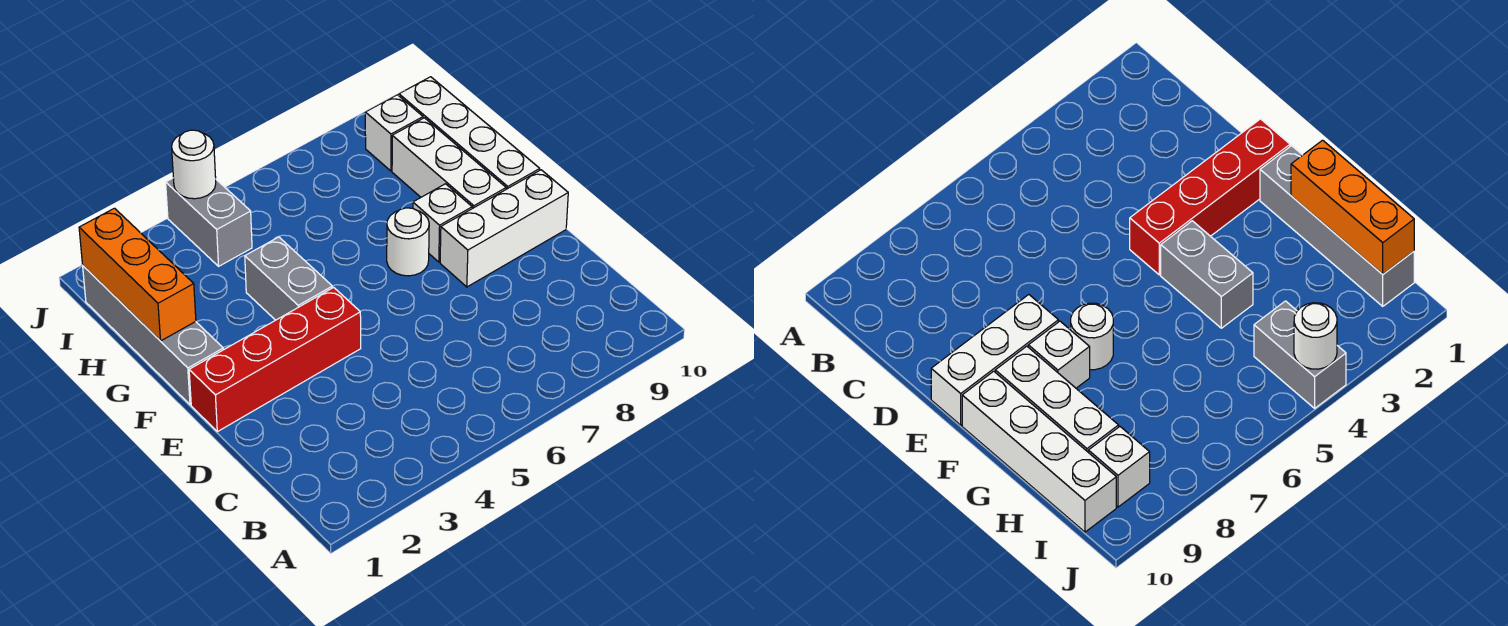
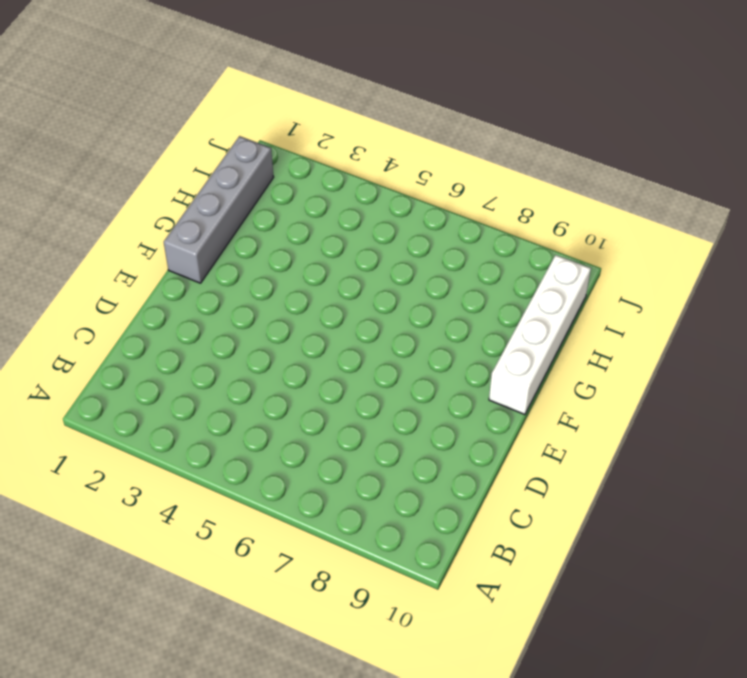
none -> red 1x4 brick [189,287,361,432]
none -> white 1x3 brick [440,170,568,287]
none -> grey 1x2 brick [245,237,332,320]

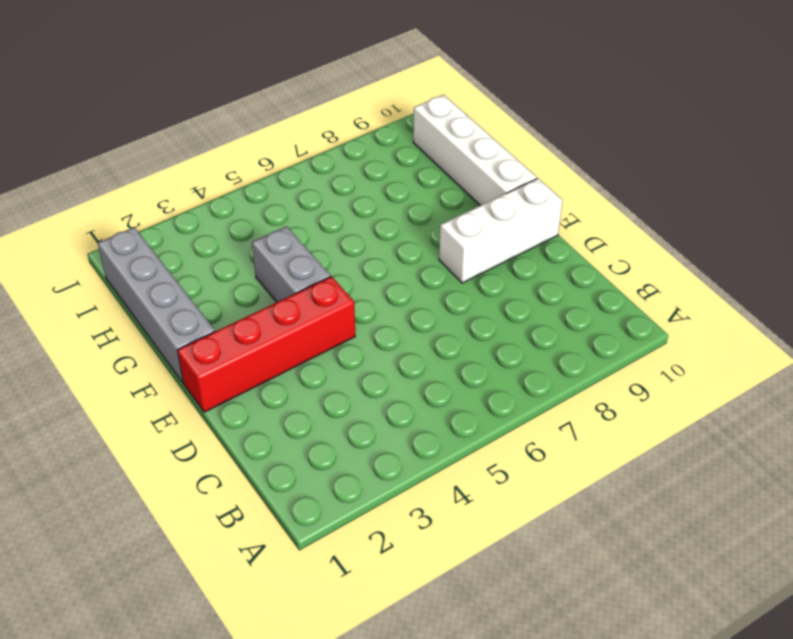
none -> white 1x1 round brick [387,208,429,276]
none -> white 1x1 brick [413,184,472,262]
none -> white 1x3 brick [392,118,506,208]

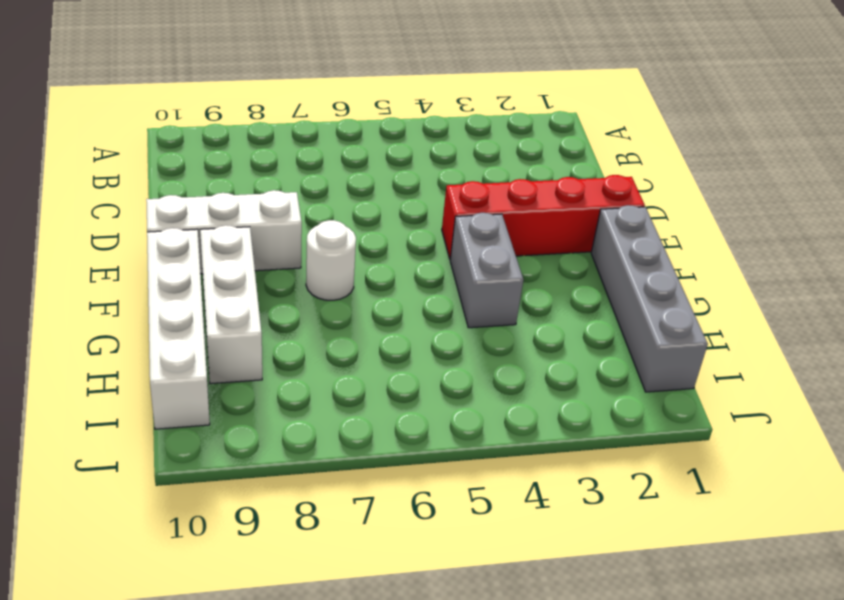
none -> white 1x1 brick [413,184,472,262]
none -> grey 1x2 brick [166,178,252,266]
none -> white 1x1 brick [365,95,423,171]

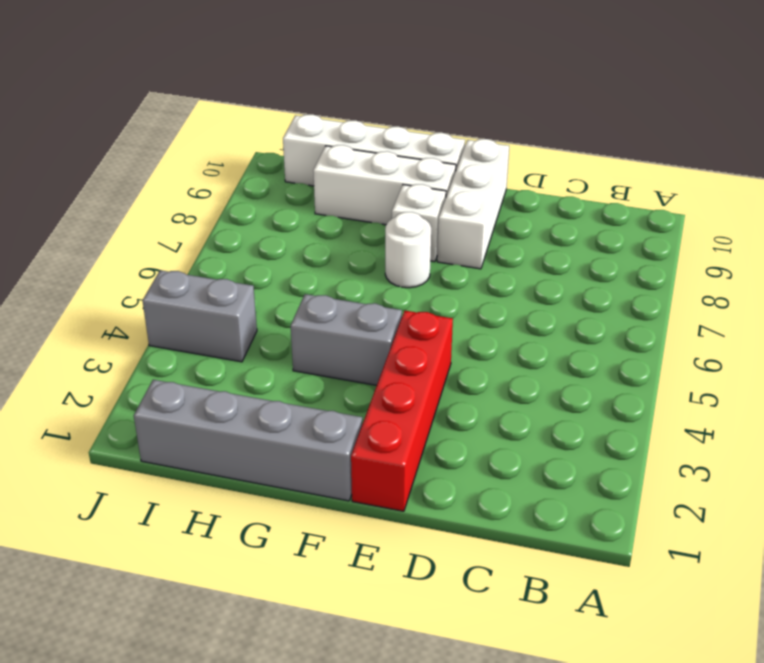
none -> white 1x1 brick [365,95,423,171]
none -> orange 1x3 brick [79,208,196,341]
none -> white 1x1 round brick [172,130,216,199]

